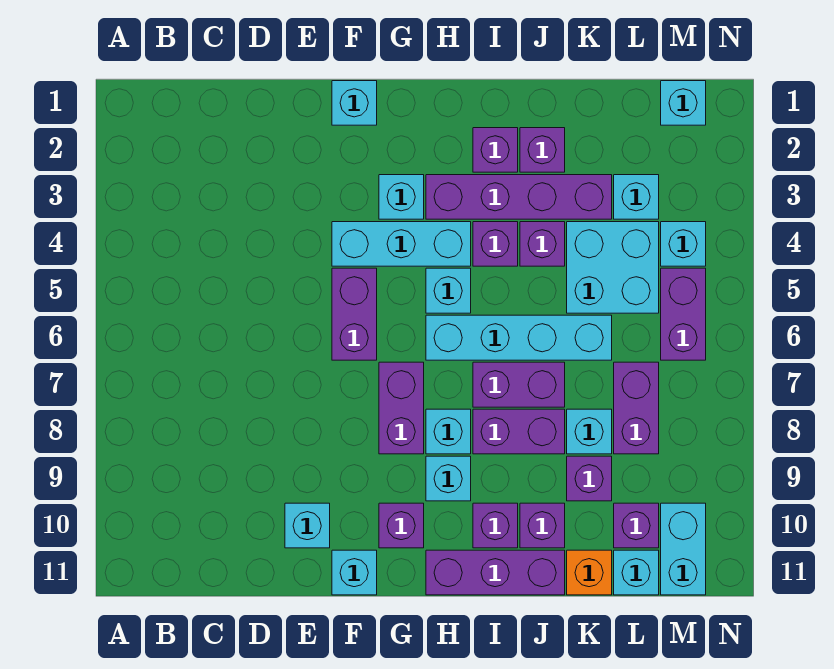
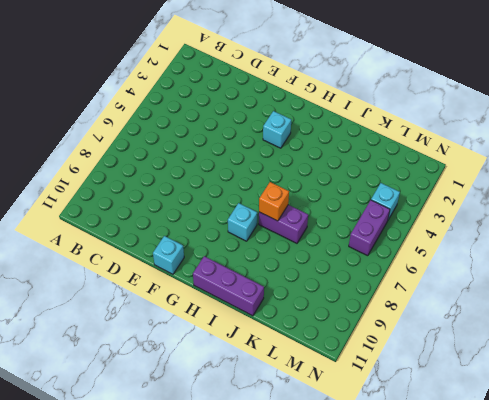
orange 1x1 brick [259,182,289,221] -> orange 1x1 brick moved to [567,550,612,595]
none -> cyan 1x1 brick [285,503,330,548]
none -> cyan 1x1 brick [332,81,377,125]
none -> cyan 1x3 brick [332,222,471,266]
none -> purple 1x2 brick [332,268,377,360]

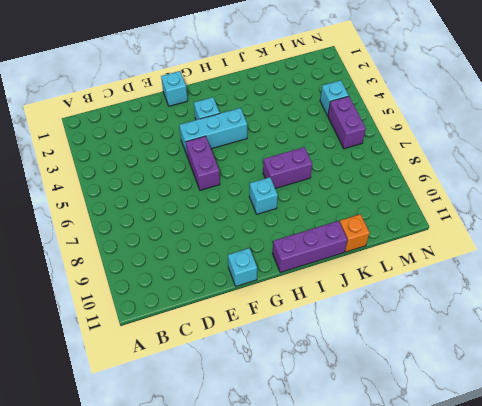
none -> cyan 1x1 brick [285,503,330,548]
none -> purple 1x2 brick [379,362,424,454]
none -> purple 1x1 brick [379,503,424,548]
none -> purple 1x4 brick [426,175,612,219]

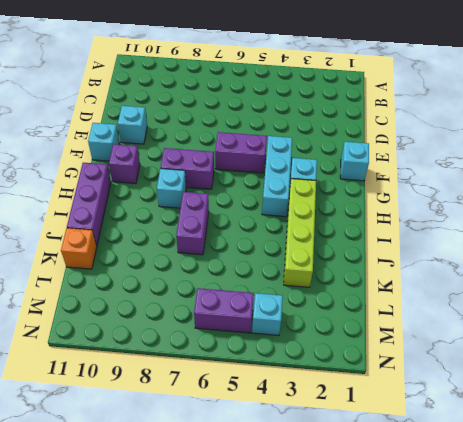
lime 1x4 brick [284,179,316,287] -> purple 1x4 brick [426,175,612,219]
none -> cyan 1x1 brick [426,268,471,313]
none -> cyan 1x4 brick [426,315,612,360]
none -> cyan 1x1 brick [426,456,471,501]
none -> purple 1x1 brick [473,128,518,172]

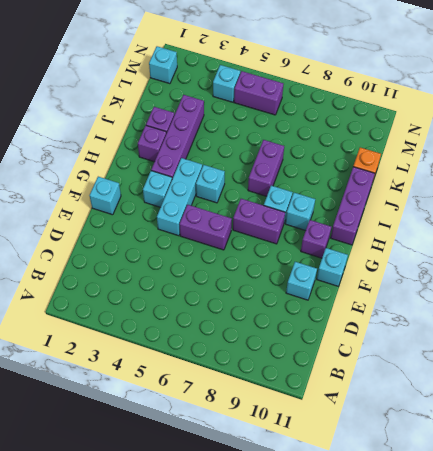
none -> cyan 1x4 brick [426,315,612,360]
none -> purple 1x1 brick [473,222,518,266]
none -> purple 1x2 brick [473,409,565,454]
none -> purple 1x1 brick [473,503,518,548]

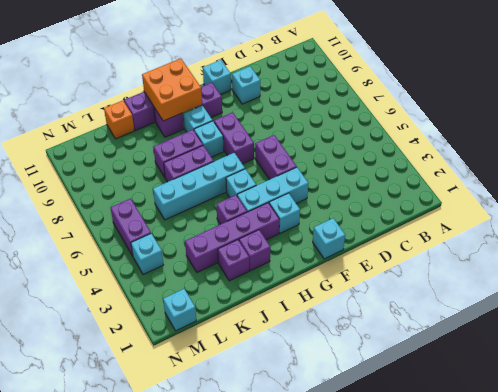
orange 2x2 brick [142,58,202,121] -> none
none -> purple 1x1 brick [520,222,565,266]
none -> purple 1x1 brick [520,503,565,548]
none -> cyan 2x2 brick [567,222,659,313]
none -> cyan 1x1 brick [567,409,612,454]

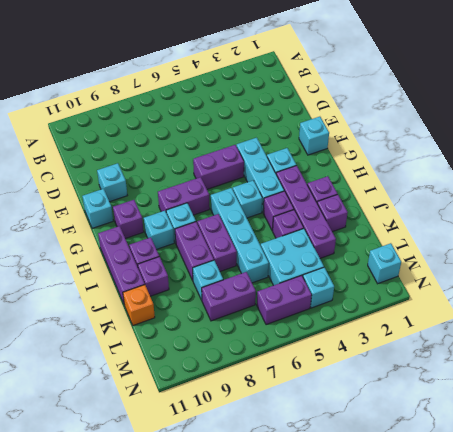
none -> purple 1x1 brick [567,456,612,501]
none -> cyan 1x1 brick [614,175,659,219]
none -> purple 1x1 brick [614,503,659,548]
none -> cyan 1x1 brick [614,550,659,595]

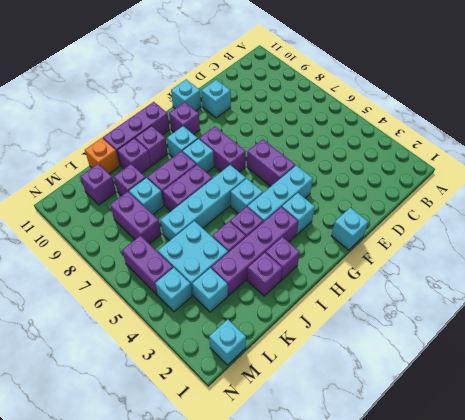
none -> cyan 1x1 brick [614,550,659,595]
none -> cyan 1x2 brick [661,503,706,595]

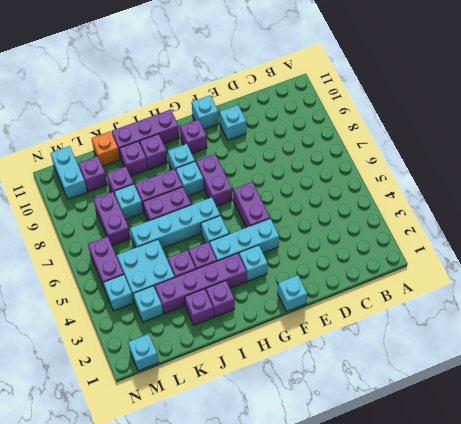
none -> cyan 1x1 brick [614,550,659,595]

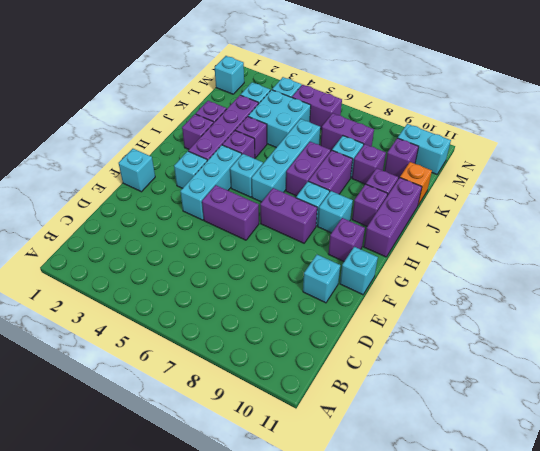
none -> cyan 1x1 brick [614,550,659,595]

